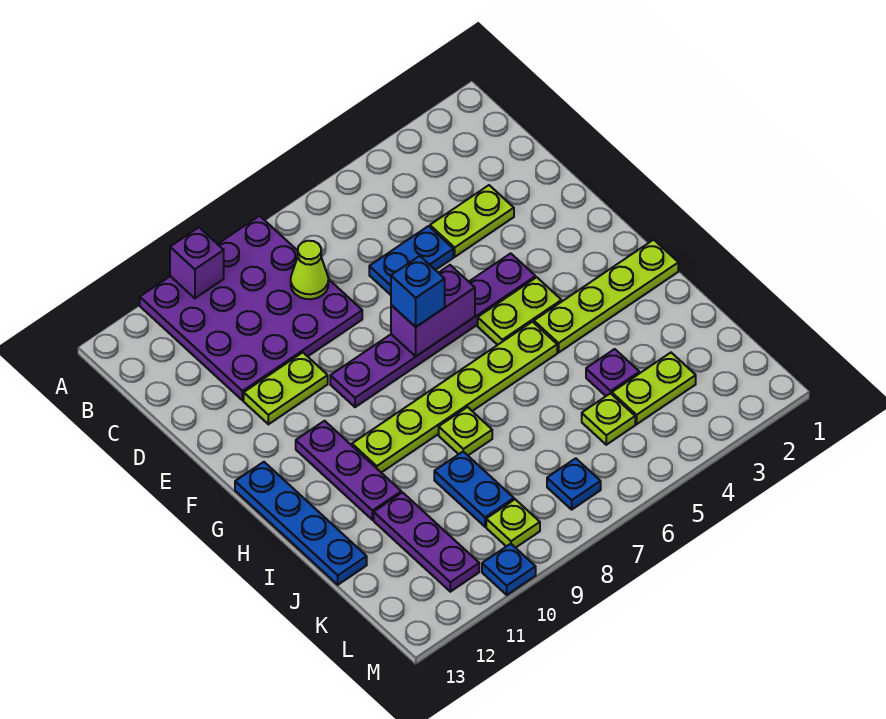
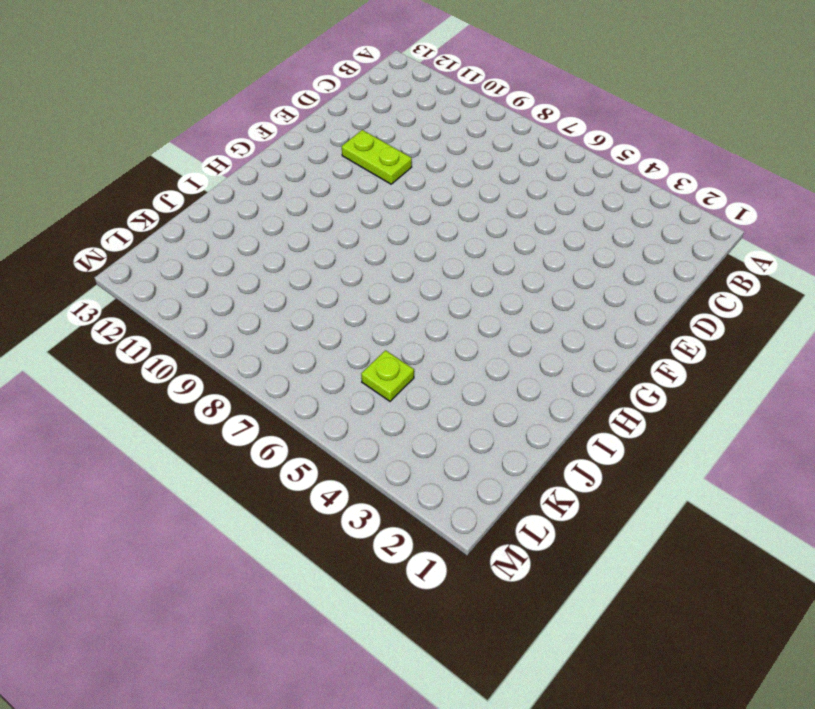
none -> purple 4x4 plate [140,216,362,400]
none -> lime 1x2 plate [430,185,514,257]
none -> blue 1x2 plate [369,226,453,295]

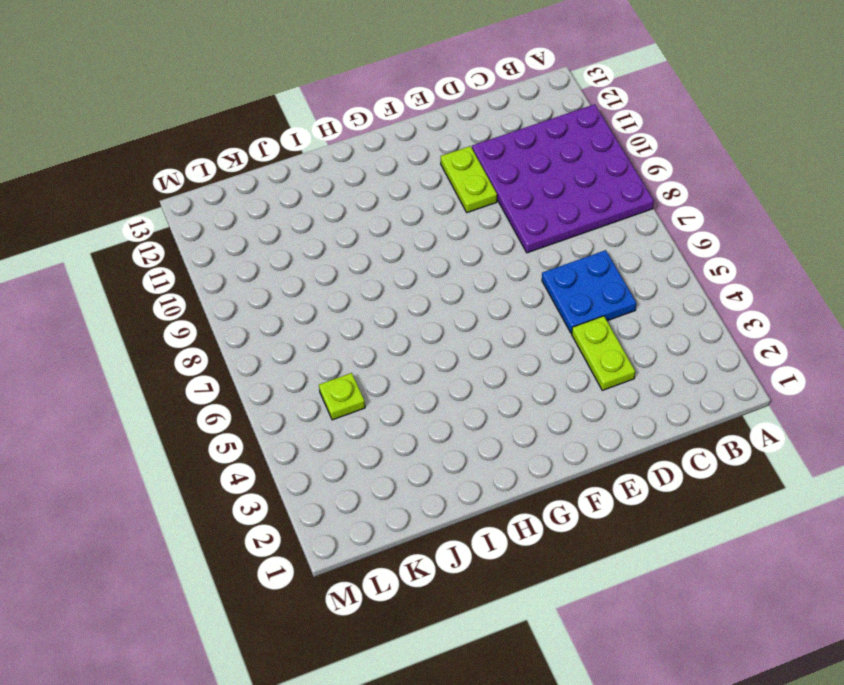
blue 2x2 plate [542,250,636,334] -> blue 1x2 plate [369,226,453,295]
none -> purple 1x6 plate [330,253,536,407]
none -> lime 1x2 plate [478,277,562,345]
none -> purple 1x3 plate [296,421,401,520]

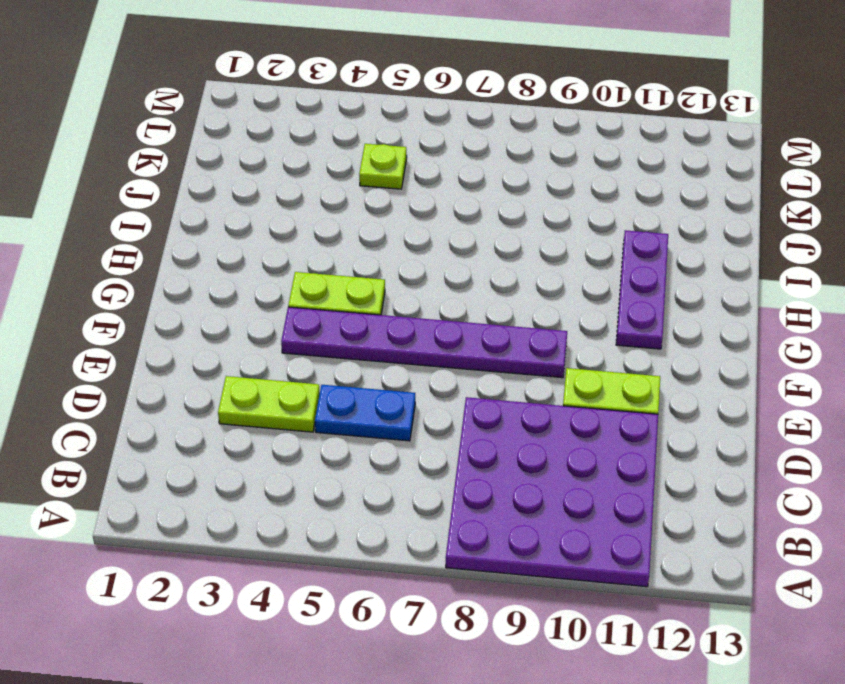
none -> blue 1x4 plate [235,462,367,585]
none -> lime 1x4 plate [534,240,678,352]
none -> lime 1x6 plate [352,322,557,473]

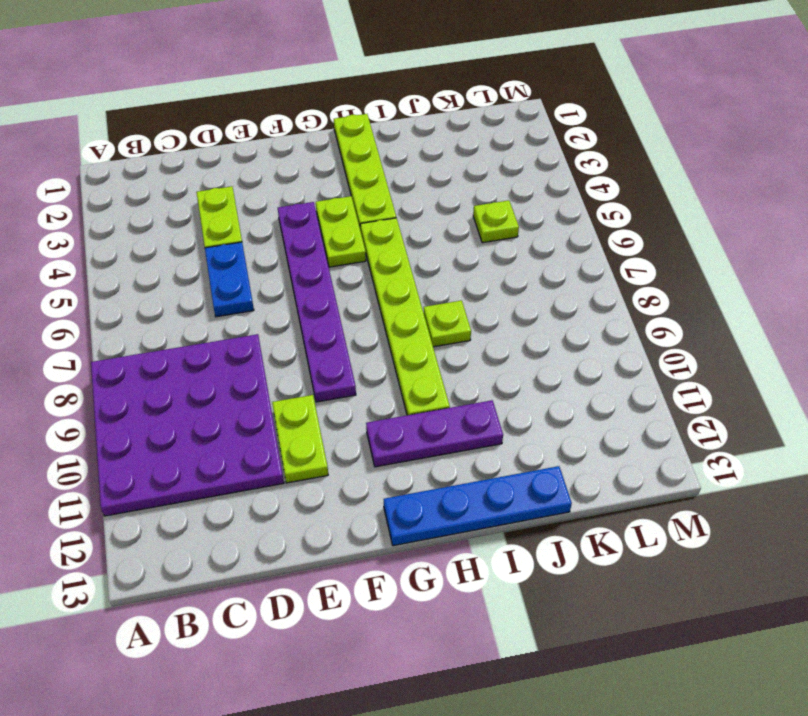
none -> purple 1x1 plate [586,349,639,396]
none -> blue 1x2 plate [434,452,514,527]
none -> purple 1x3 plate [374,493,479,592]

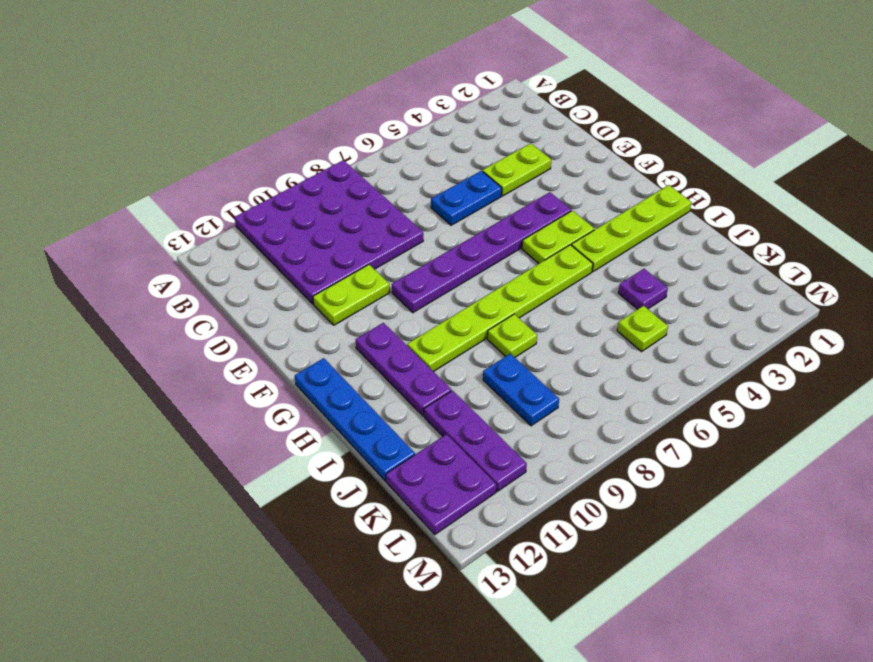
purple 2x2 plate [386,434,496,534] -> none
none -> lime 1x2 plate [612,353,696,424]
none -> blue 1x1 plate [547,458,601,509]
none -> lime 1x1 plate [486,499,540,548]

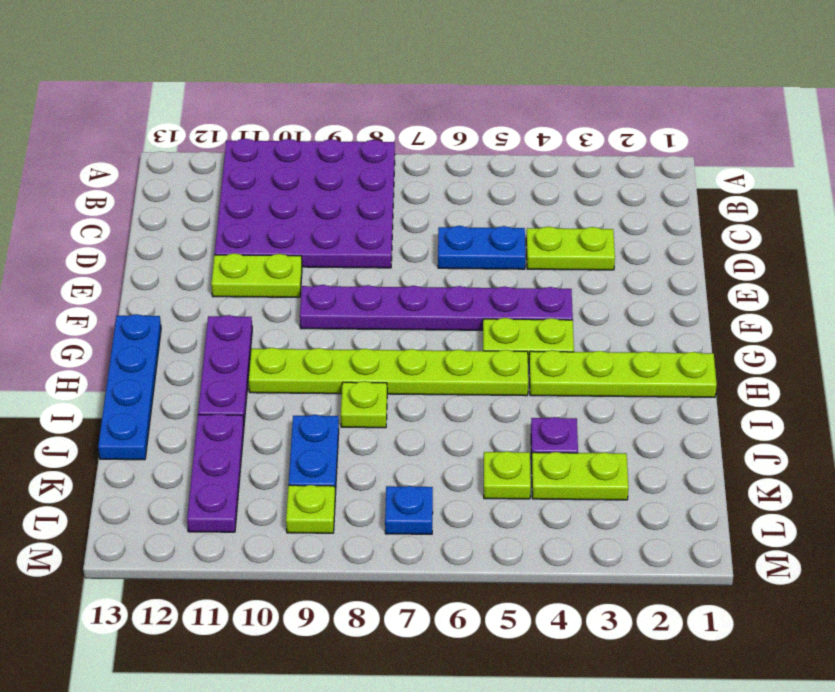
none -> blue 1x1 plate [482,544,536,595]
none -> purple 1x1 brick [170,228,224,298]
none -> lime 1x1 cone [291,241,328,299]

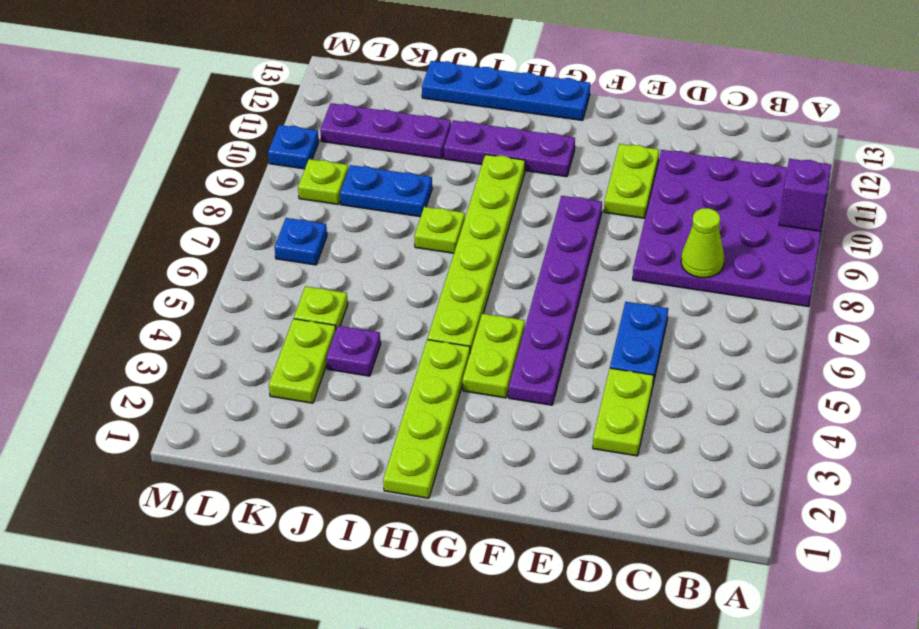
none -> purple 1x2 brick [391,265,475,356]
none -> blue 1x1 brick [391,256,445,327]

